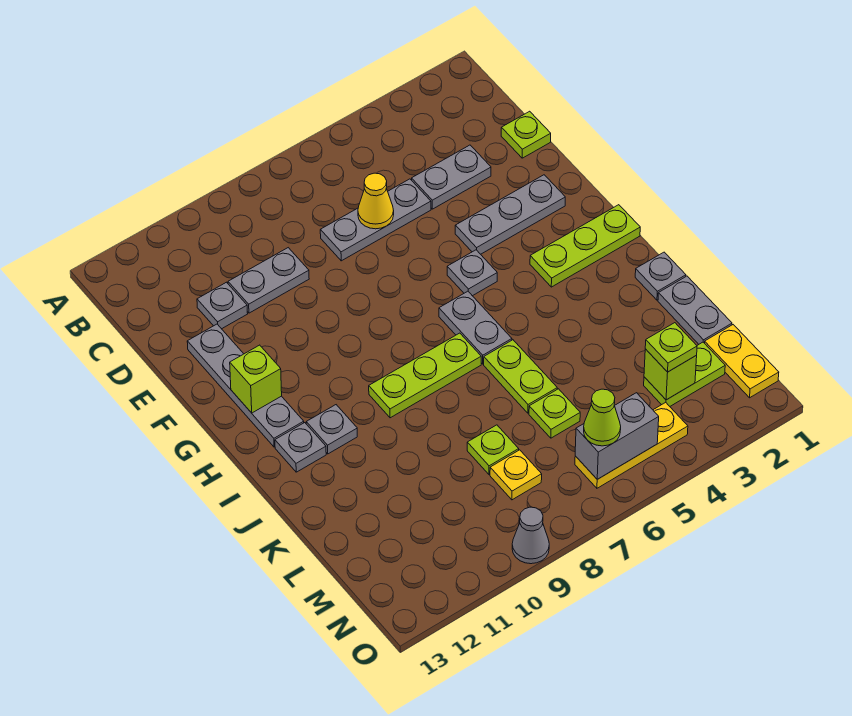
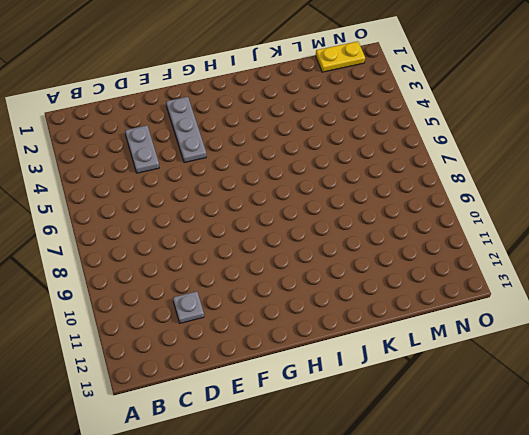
none -> lime 1x1 plate [501,111,551,158]
none -> grey 1x3 plate [320,179,431,261]
none -> grey 1x2 plate [228,248,309,313]

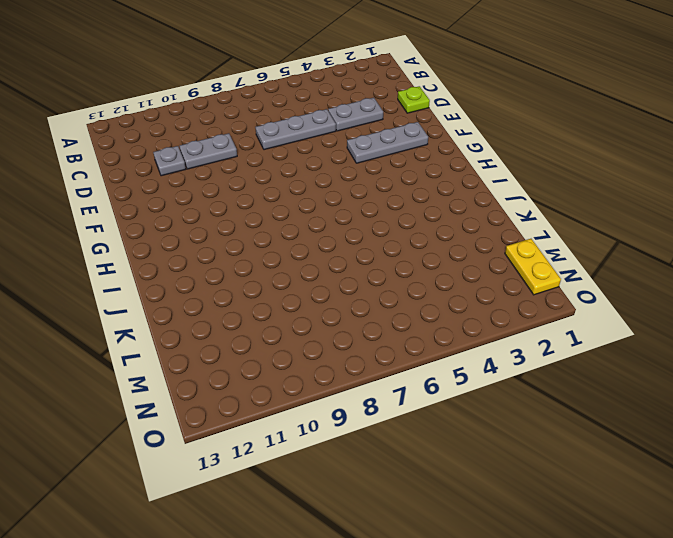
none -> grey 1x4 plate [187,324,304,447]
none -> grey 1x1 plate [447,250,497,296]
none -> lime 1x3 plate [530,205,640,287]

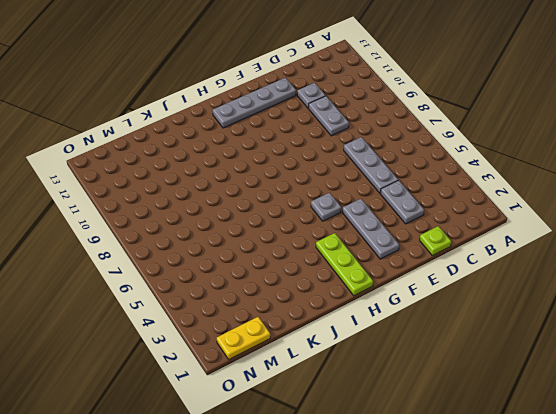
none -> grey 1x2 plate [439,291,512,364]
none -> lime 1x3 plate [369,333,481,418]
none -> grey 1x1 plate [306,405,357,454]

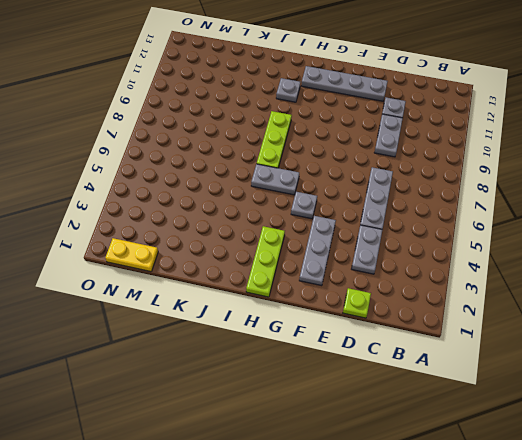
none -> grey 1x1 plate [275,423,326,472]
none -> grey 1x1 plate [635,252,686,300]
none -> lime 1x2 plate [484,340,557,413]

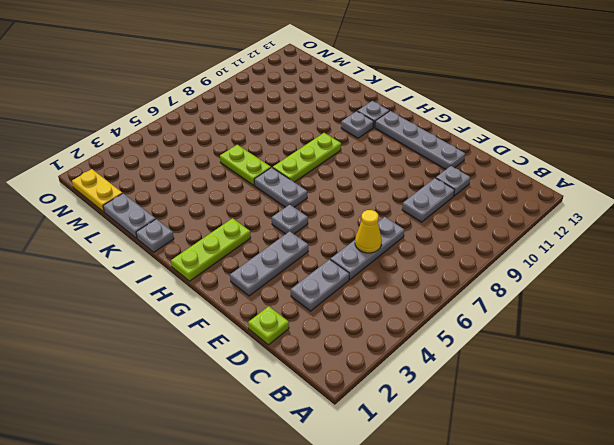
none -> lime 1x1 plate [529,389,580,438]
none -> lime 1x1 plate [467,425,519,475]
none -> lime 1x2 plate [644,342,725,406]

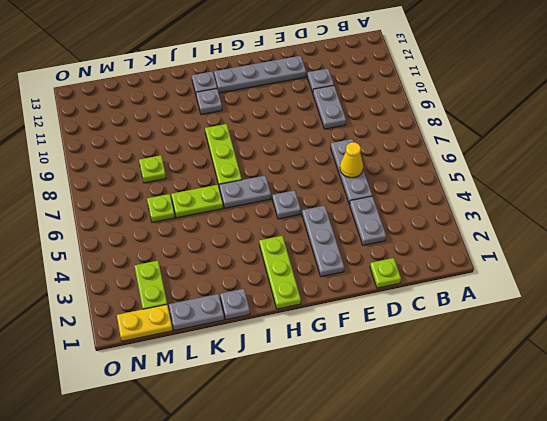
none -> yellow 1x1 plate [490,450,542,500]
none -> yellow 1x3 plate [575,402,688,488]
none -> grey 1x1 cone [512,507,549,564]

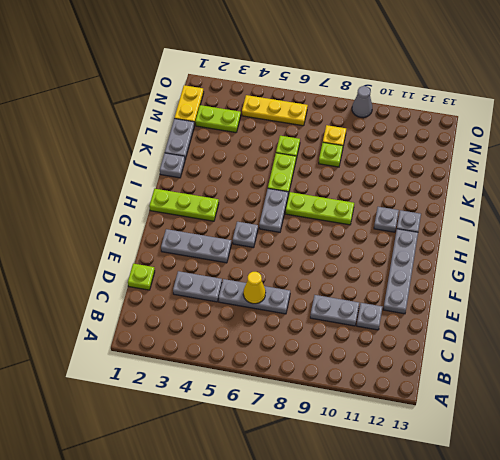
none -> lime 1x1 brick [230,345,282,413]
none -> lime 1x1 brick [644,349,697,400]
none -> grey 1x2 brick [575,393,659,479]

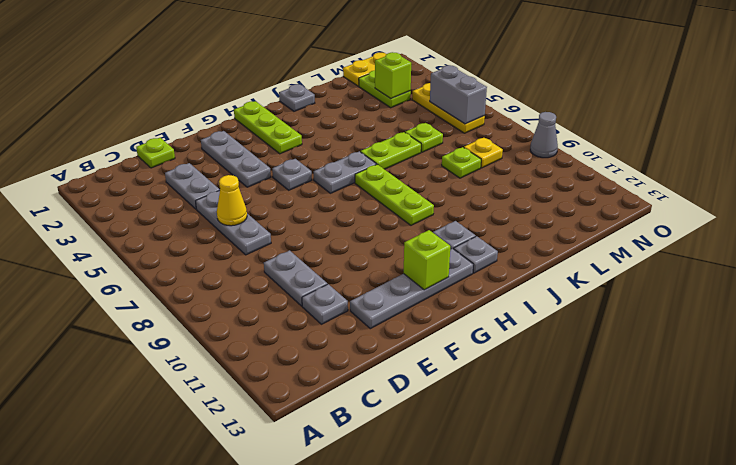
none -> grey 1x2 plate [658,276,732,344]
none -> lime 1x1 plate [645,323,697,372]
none -> lime 1x1 cone [584,389,621,446]

